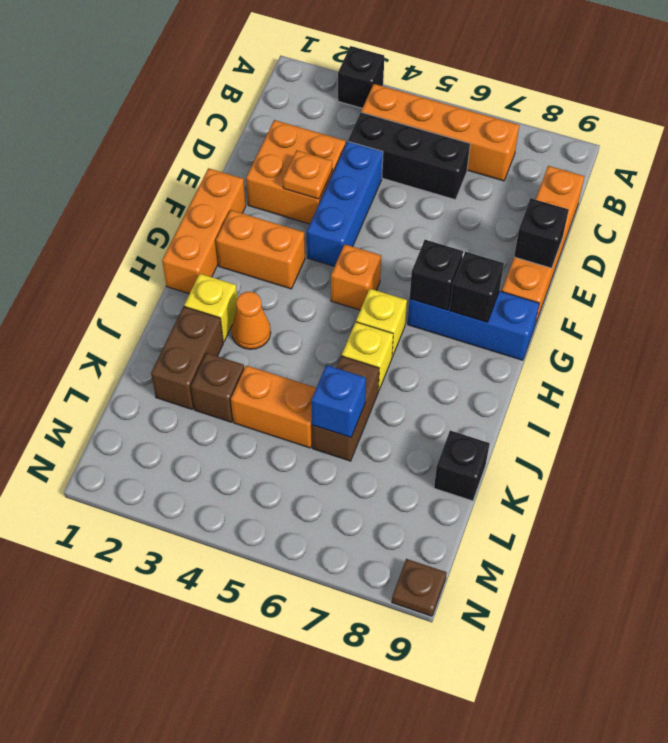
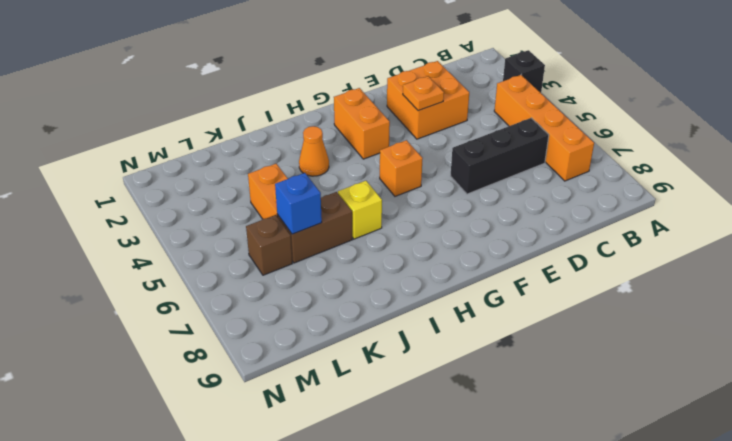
black 1x3 brick [451,118,549,194] -> black 1x3 brick turned to [348,112,470,200]
brown 1x1 brick [246,215,292,275] -> brown 1x1 brick moved to [191,353,244,422]
none -> orange 1x4 brick [502,166,584,325]
none -> blue 1x3 brick [307,141,383,266]
none -> orange 1x3 brick [162,168,246,294]

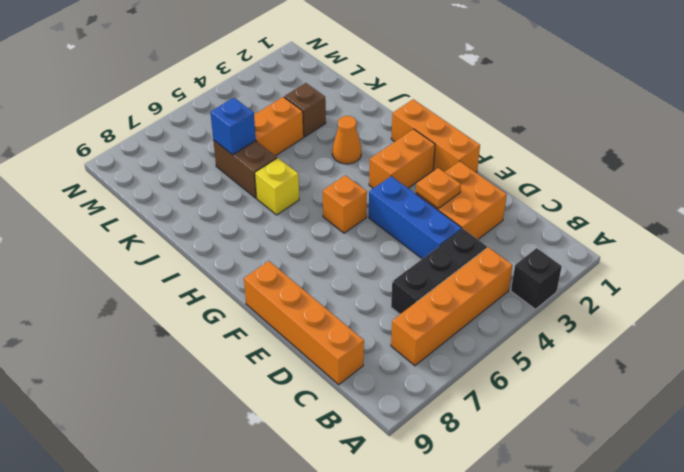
none -> blue 1x3 brick [408,291,539,360]
none -> yellow 1x1 brick [356,289,407,357]
none -> yellow 1x1 brick [184,274,237,342]

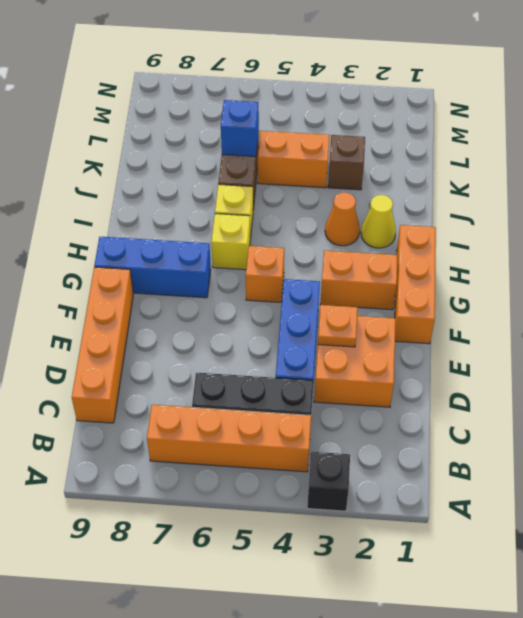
yellow 1x1 cone [361,195,396,248] -> yellow 1x1 brick [184,274,237,342]
none -> brown 1x2 brick [151,307,223,410]
none -> black 1x1 brick [434,431,490,501]
none -> brown 1x1 plate [392,559,447,616]

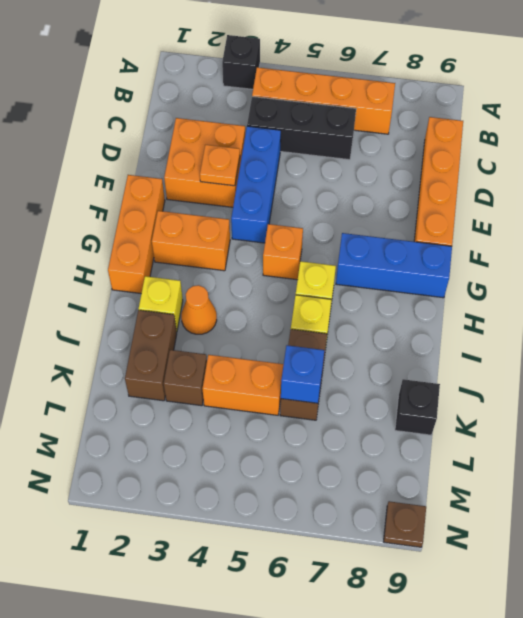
none -> black 1x1 brick [514,198,569,268]
none -> black 1x1 brick [410,240,463,310]
none -> black 1x1 brick [449,252,504,322]

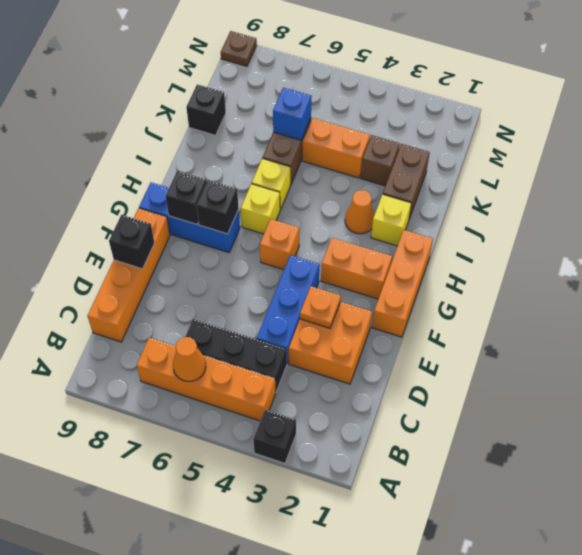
orange 1x1 cone [173,337,206,382] -> none

